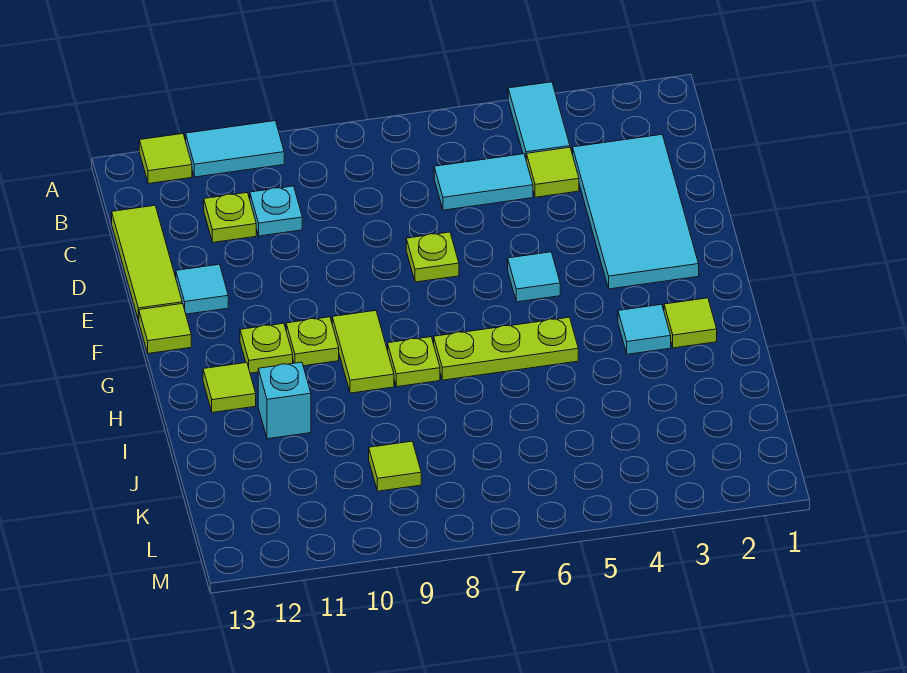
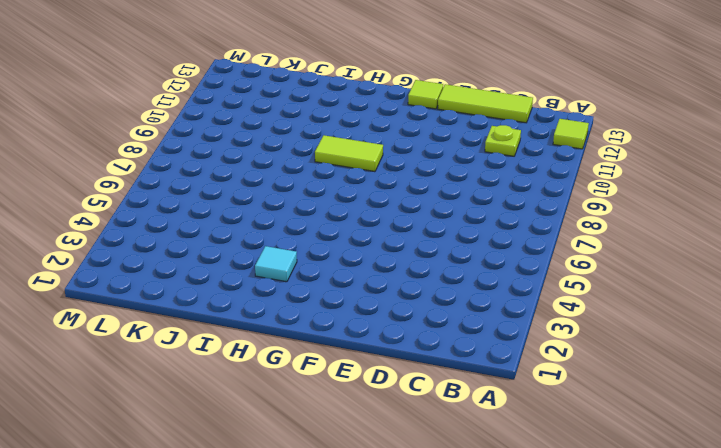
none -> cyan 1x2 tile [508,82,570,158]
none -> cyan 1x2 tile [186,121,284,177]
none -> cyan 2x4 tile [573,135,699,289]

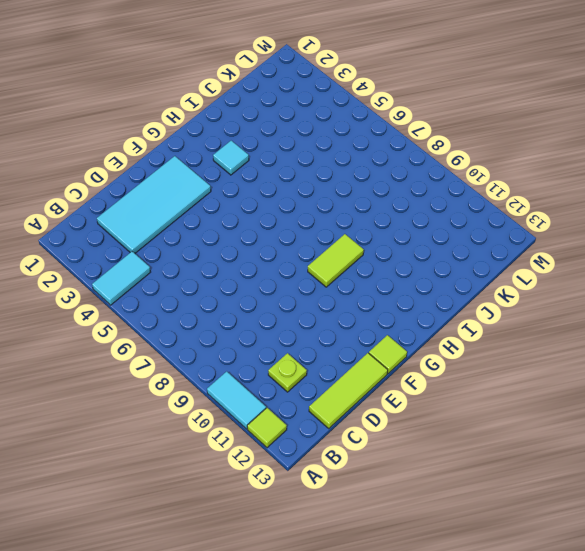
none -> lime 1x1 tile [526,147,579,197]
none -> cyan 1x2 tile [434,154,533,210]
none -> cyan 1x1 plate [250,186,302,236]

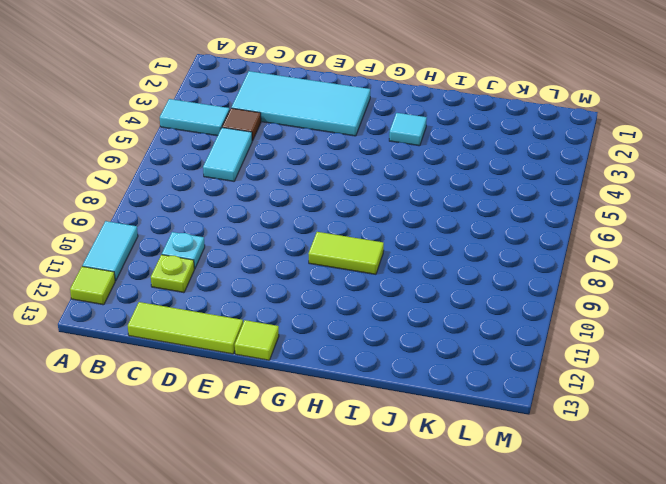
brown 1x1 tile [222,108,261,141] -> lime 1x1 tile [526,147,579,197]
none -> lime 1x1 plate [406,232,459,282]
none -> cyan 1x1 tile [176,264,228,314]
none -> cyan 1x1 tile [508,252,560,302]

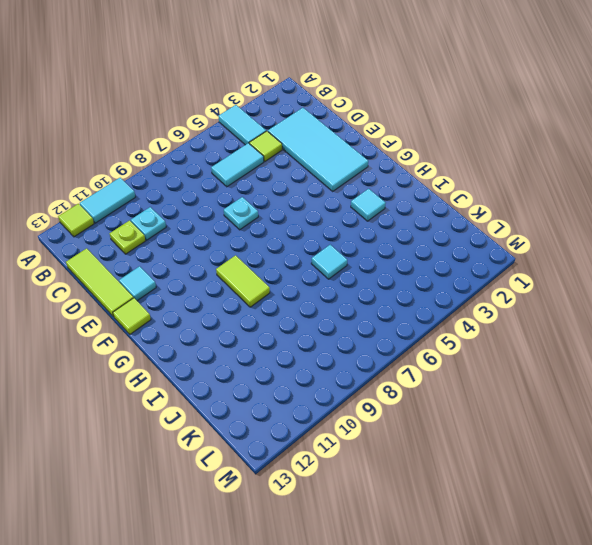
cyan 1x1 plate [224,197,258,230] -> lime 1x1 plate [406,232,459,282]
cyan 1x1 tile [311,245,347,279] -> cyan 1x1 tile moved to [508,252,560,302]
none -> lime 1x1 plate [286,317,339,366]
none -> lime 1x1 plate [240,323,293,373]
none -> lime 1x1 tile [664,298,717,348]

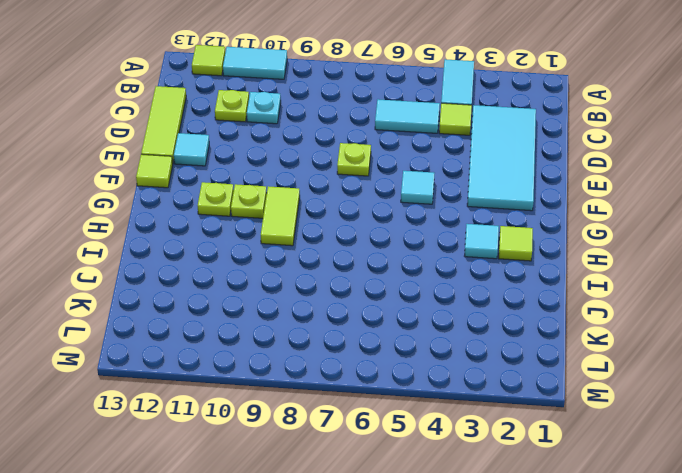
none -> lime 1x3 plate [434,317,578,380]
none -> lime 1x1 plate [388,337,440,387]
none -> lime 1x1 tile [203,363,256,412]

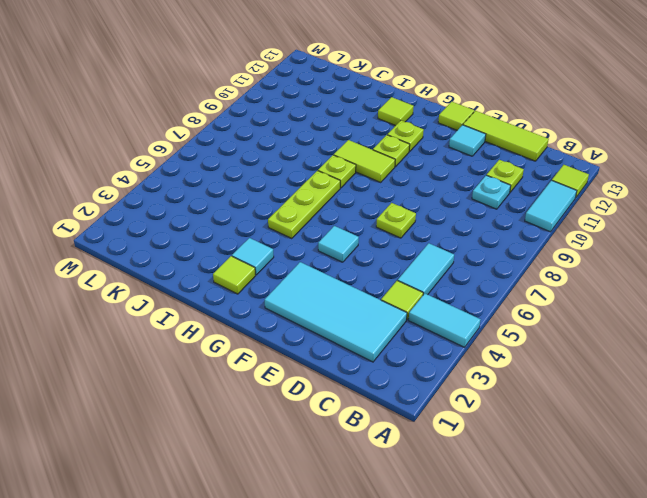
none -> cyan 1x1 brick [258,362,311,439]
none -> lime 1x1 tile [369,441,421,491]

